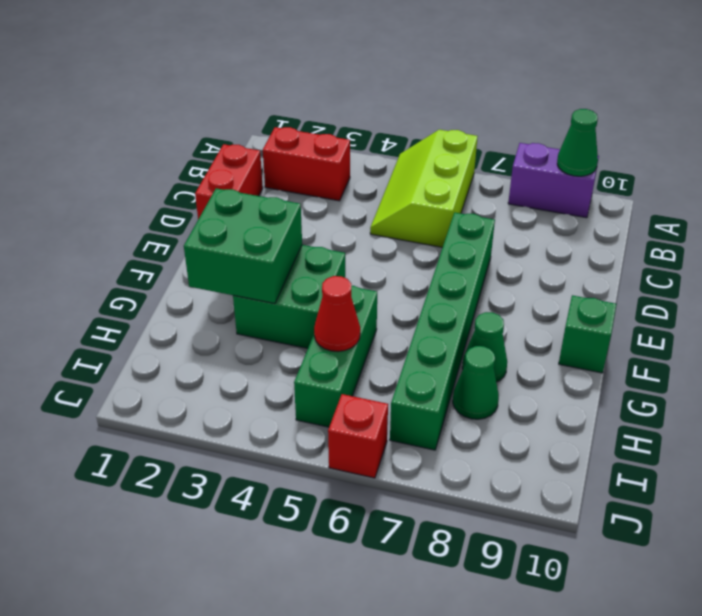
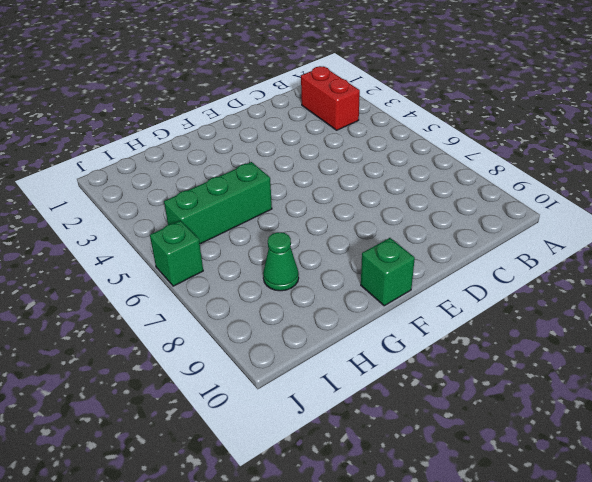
green 1x1 brick [150,221,203,286] -> red 1x1 brick [328,394,388,478]
none -> lime 2x3 slope [370,130,478,247]
none -> purple 1x2 brick [508,143,599,218]
none -> red 1x2 brick [195,144,263,219]

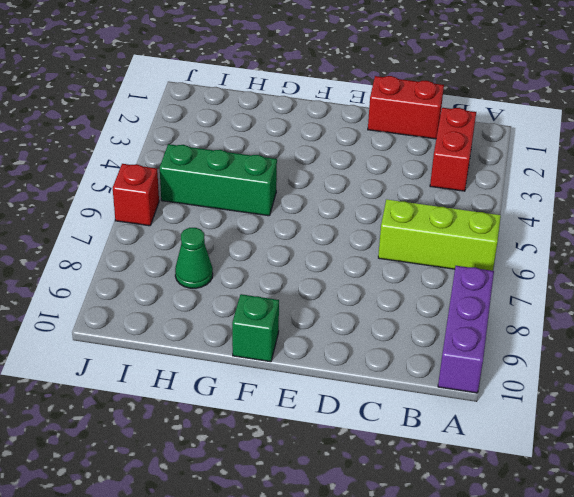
purple 1x3 brick [438,266,494,393] -> purple 1x2 brick [508,143,599,218]
none -> green 1x6 brick [390,212,495,450]
none -> green 2x2 brick [233,245,345,348]
none -> green 1x1 cone [462,312,507,382]

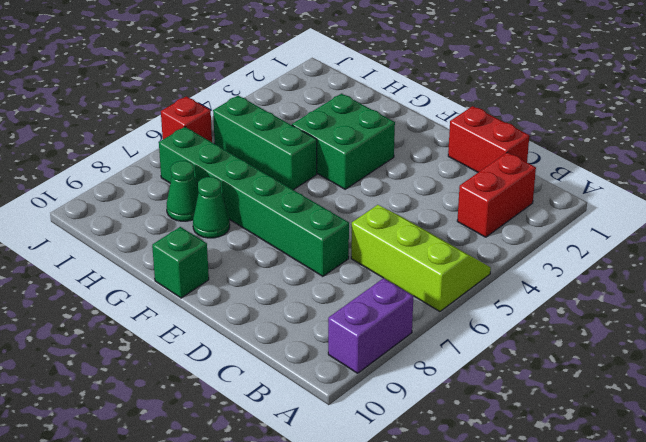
none -> green 1x1 cone [557,109,598,176]
none -> green 2x2 brick [184,188,302,304]
none -> red 1x1 cone [314,276,360,351]

